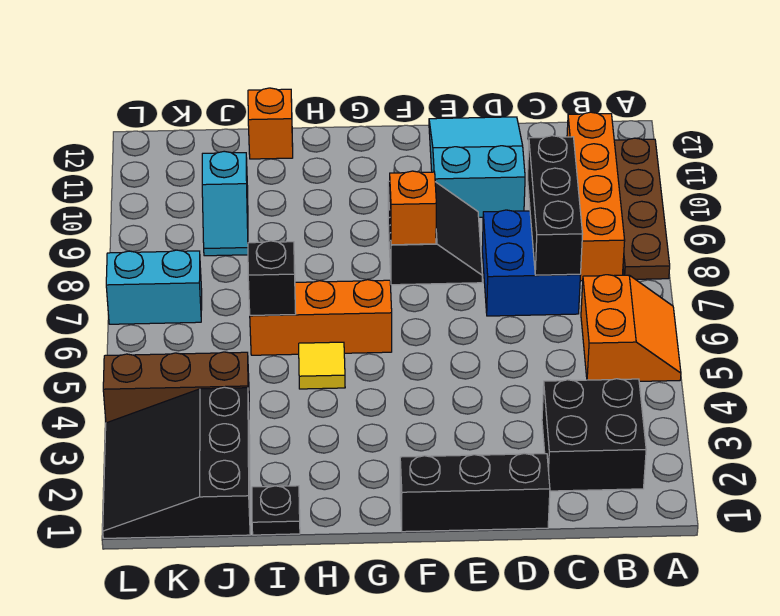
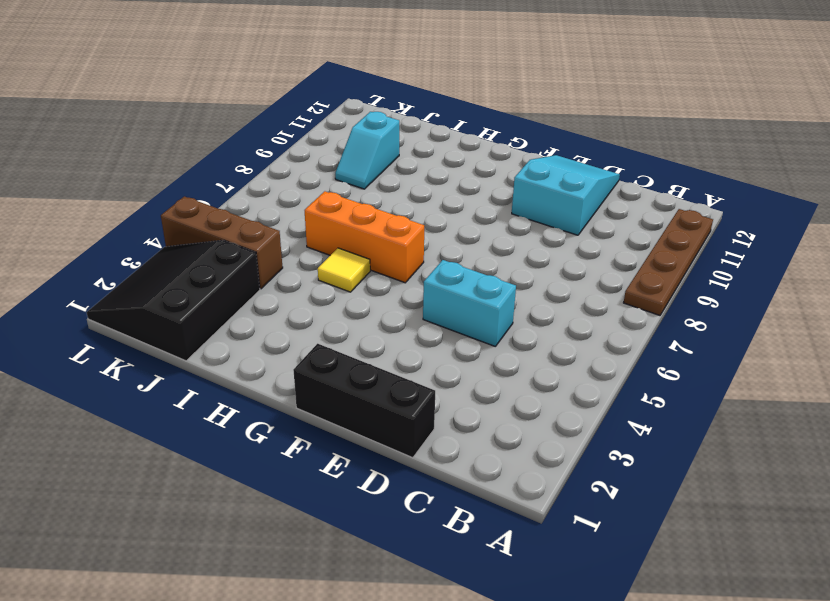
cyan 1x2 brick [423,260,516,347] -> cyan 1x2 brick moved to [106,250,202,324]
none -> orange 2x2 slope [581,275,681,381]
none -> black 2x2 brick [542,379,646,491]
none -> orange 1x4 brick [567,112,625,281]

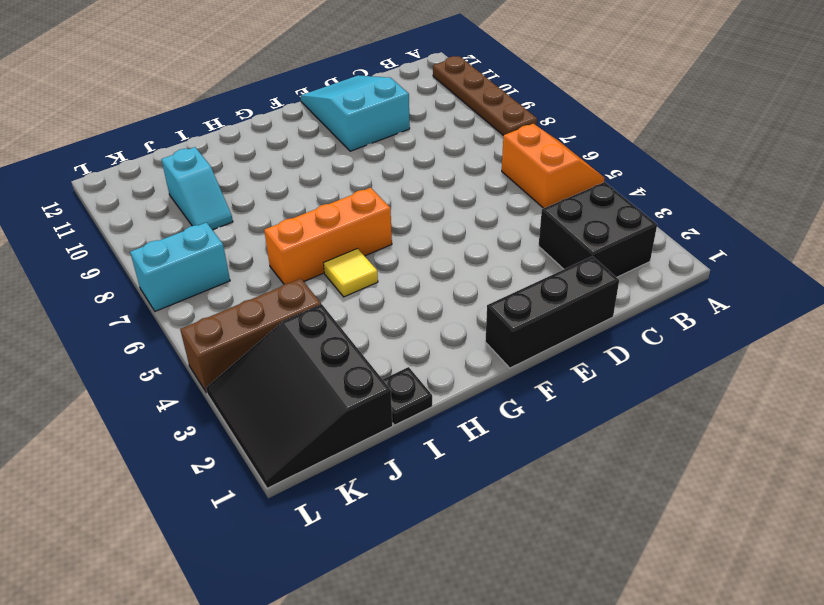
none -> orange 1x4 brick [567,112,625,281]
none -> blue 2x2 brick [482,210,580,316]
none -> black 2x2 slope [388,181,482,285]

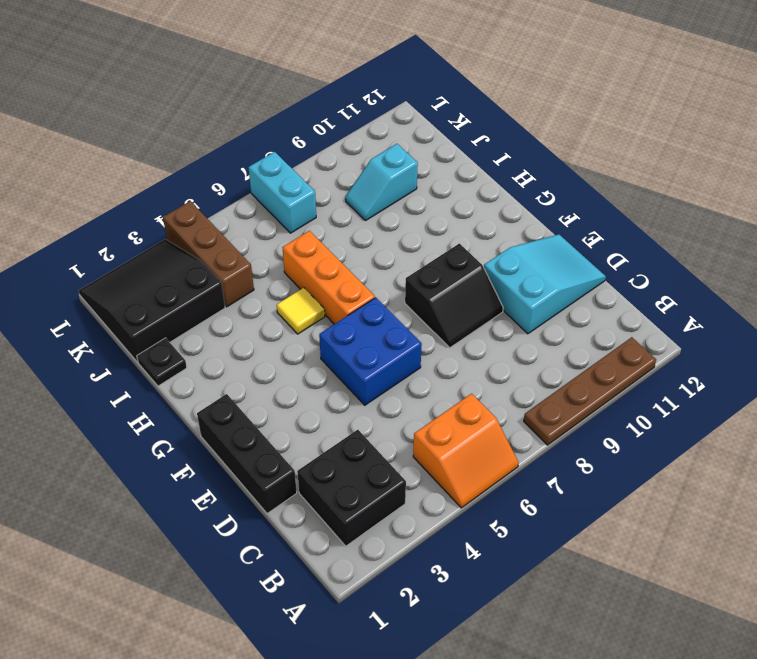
blue 2x2 brick [319,298,422,405] -> blue 2x2 brick moved to [482,210,580,316]
none -> orange 1x4 brick [567,112,625,281]
none -> orange 1x1 brick [248,88,293,159]
none -> black 1x3 brick [528,136,583,275]

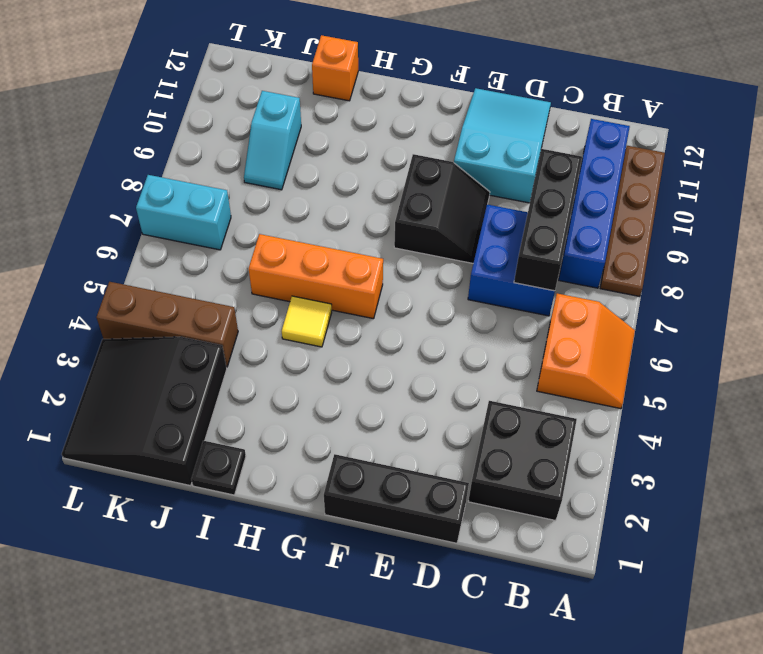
blue 1x4 brick [559,119,630,288] -> orange 1x4 brick [567,112,625,281]
none -> orange 1x1 brick [390,171,436,245]
none -> black 1x1 brick [248,241,296,315]

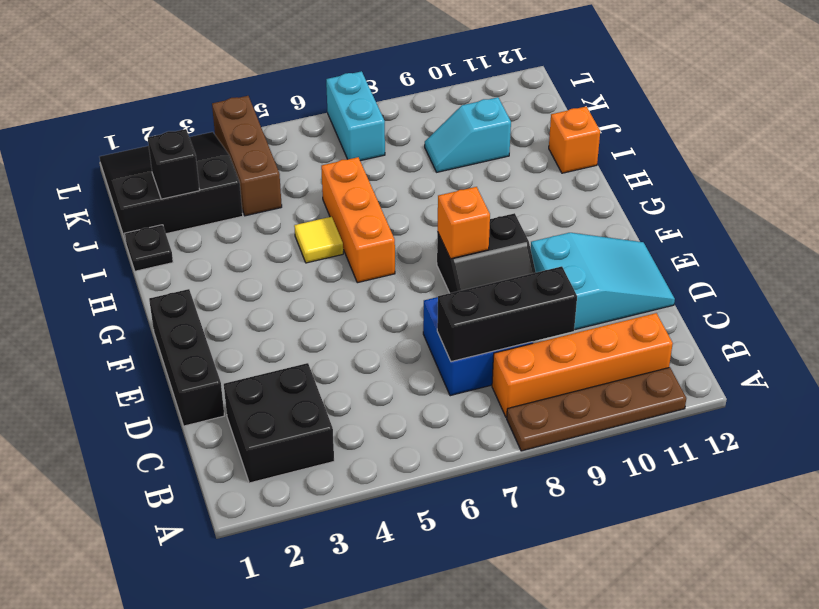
black 1x1 brick [148,129,200,199] -> black 1x1 brick moved to [248,241,296,315]
none -> orange 2x2 slope [581,275,681,381]

